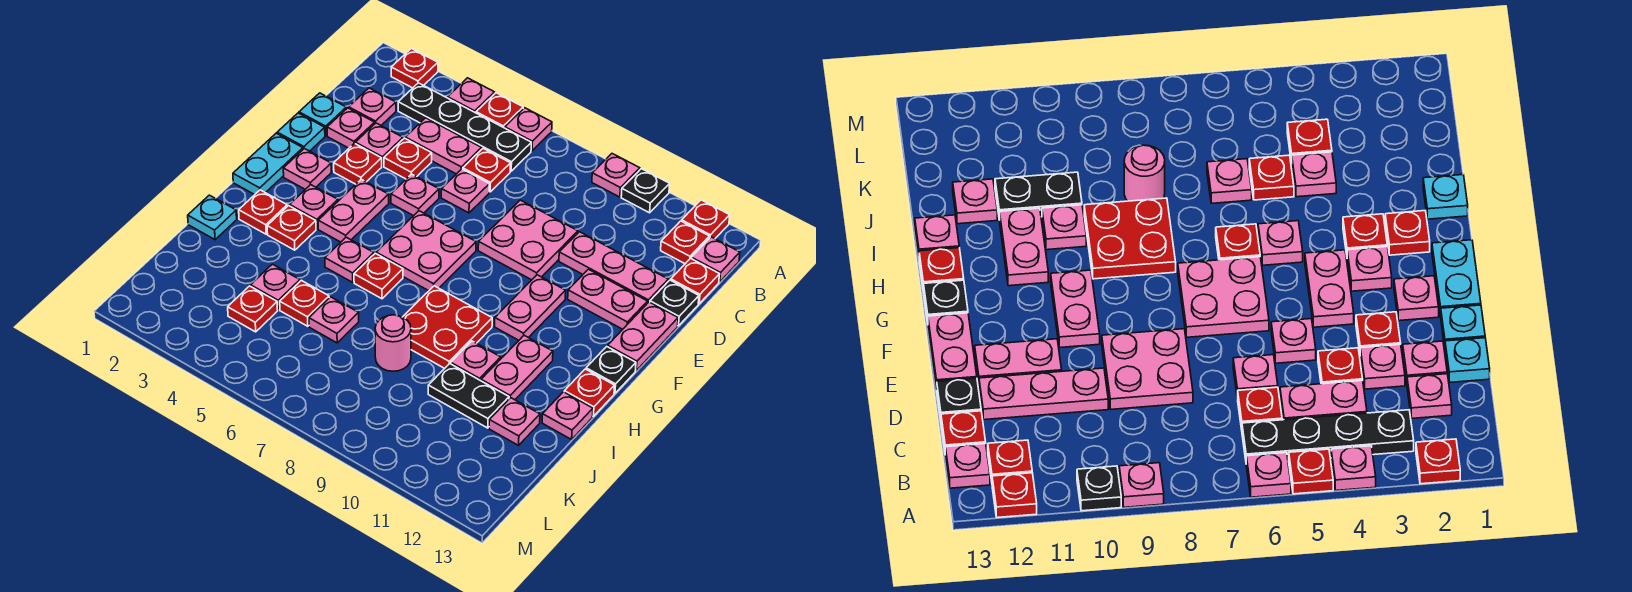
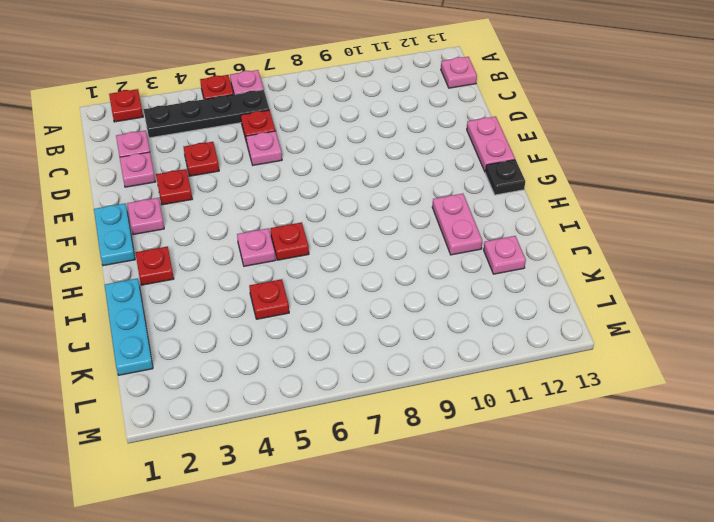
cyan 1x3 plate [105,278,153,375] -> cyan 1x1 plate [188,195,237,240]
none -> pink 1x1 plate [448,78,495,113]
none -> pink 1x1 plate [592,154,640,197]
none -> black 1x1 plate [621,169,670,213]
none -> red 1x1 plate [682,200,730,239]

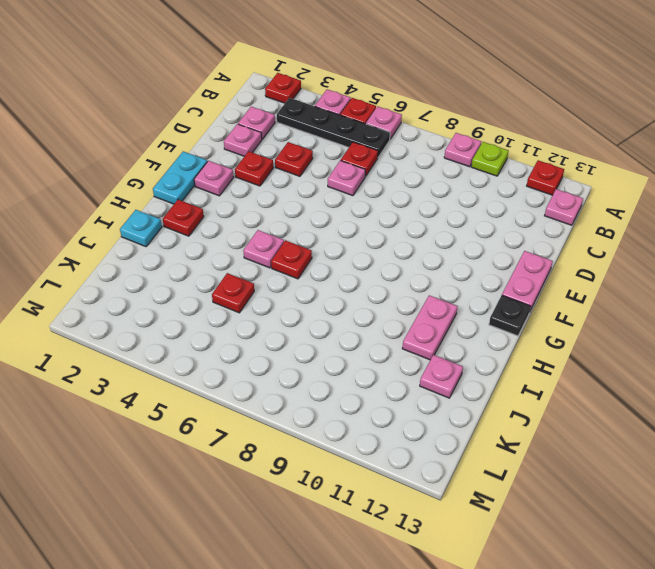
lime 1x1 plate [471,142,509,176] -> black 1x1 plate [621,169,670,213]
none -> red 1x1 plate [661,221,709,264]
none -> pink 1x2 plate [405,118,482,174]
none -> red 1x1 plate [671,258,720,304]
none -> cyan 1x1 plate [299,93,346,136]

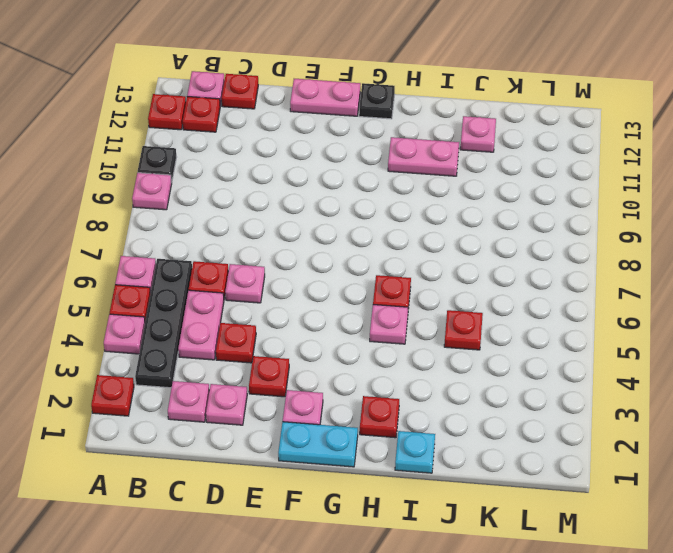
none -> cyan 1x1 plate [299,93,346,136]
none -> pink 1x1 plate [355,123,403,166]
none -> pink 2x2 plate [478,200,578,280]
none -> pink 1x3 plate [559,232,668,303]

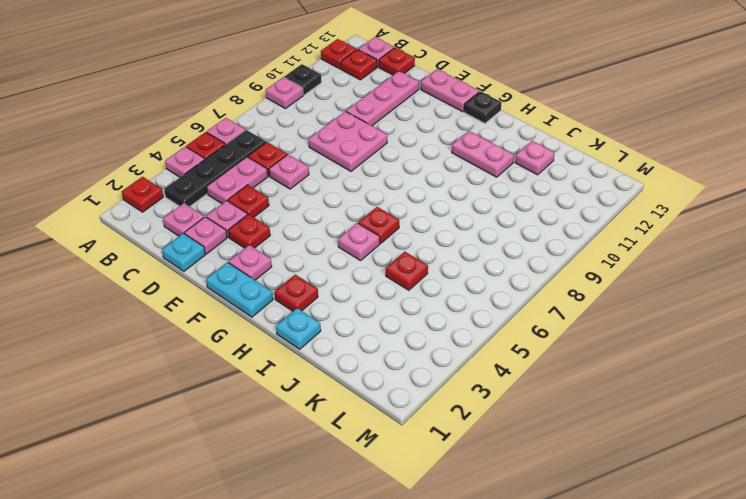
none -> black 1x1 plate [650,280,699,326]
none -> cyan 1x1 plate [277,113,325,151]
none -> pink 1x1 plate [391,174,439,216]
none -> pink 1x2 plate [568,269,648,329]

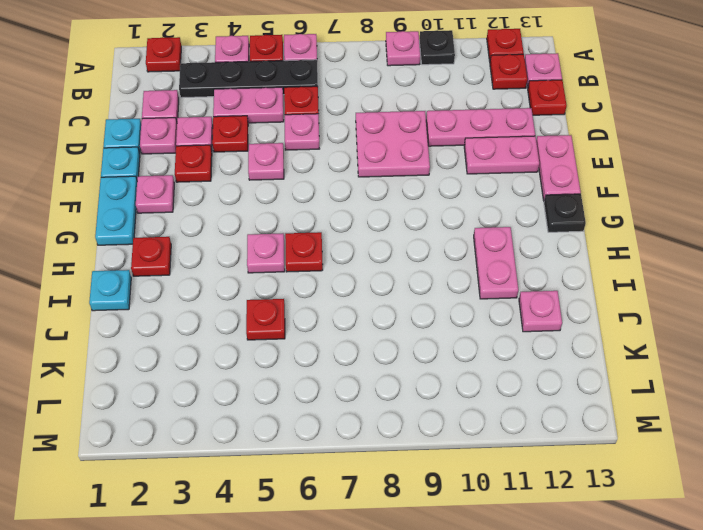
none -> black 1x1 plate [650,280,699,326]
none -> pink 1x2 plate [318,179,389,242]
none -> pink 2x2 plate [376,211,476,291]
none -> pink 1x2 plate [495,275,566,340]

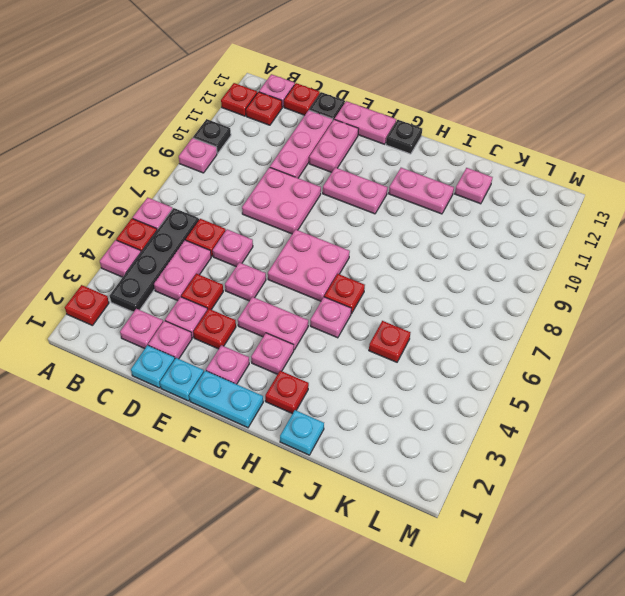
none -> red 1x1 plate [267,206,316,250]
none -> red 2x2 plate [403,286,492,368]
none -> red 1x1 plate [564,369,615,416]
none -> pink 1x1 plate [451,341,501,381]

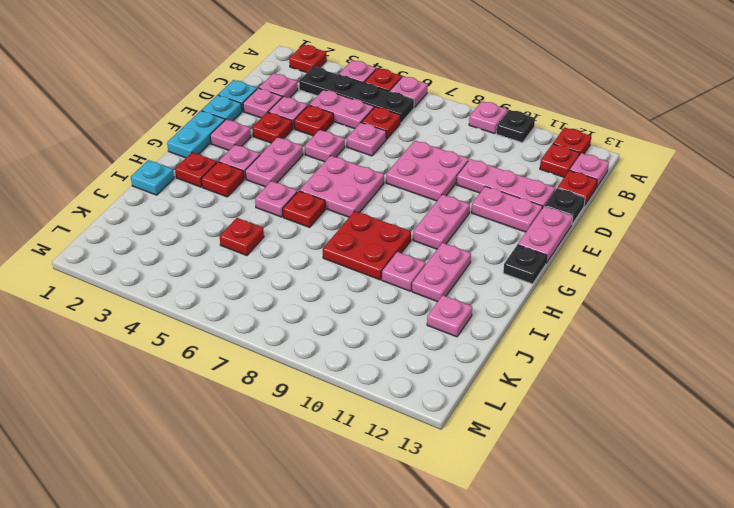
none -> red 1x1 plate [564,369,615,416]
none -> pink 1x1 plate [542,392,593,439]
none -> pink 1x1 plate [251,264,300,310]
none -> pink 1x1 plate [309,297,359,343]

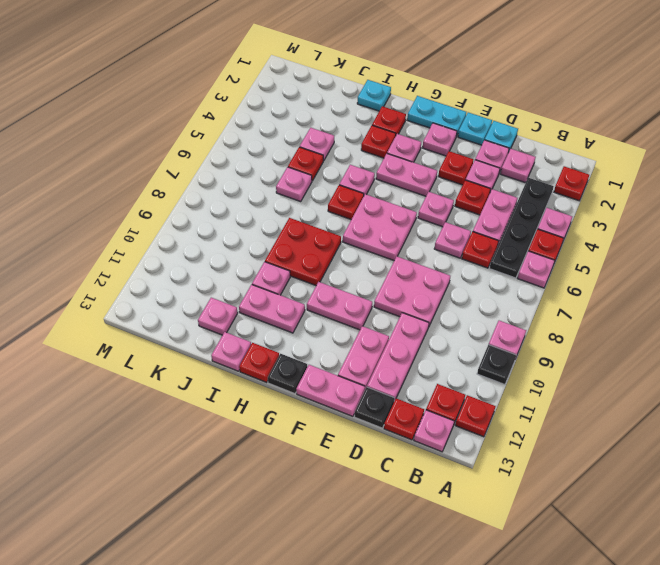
none -> pink 1x1 round brick [375,315,411,371]
none -> black 1x2 plate [428,364,509,428]
none -> red 1x1 plate [228,286,278,332]

